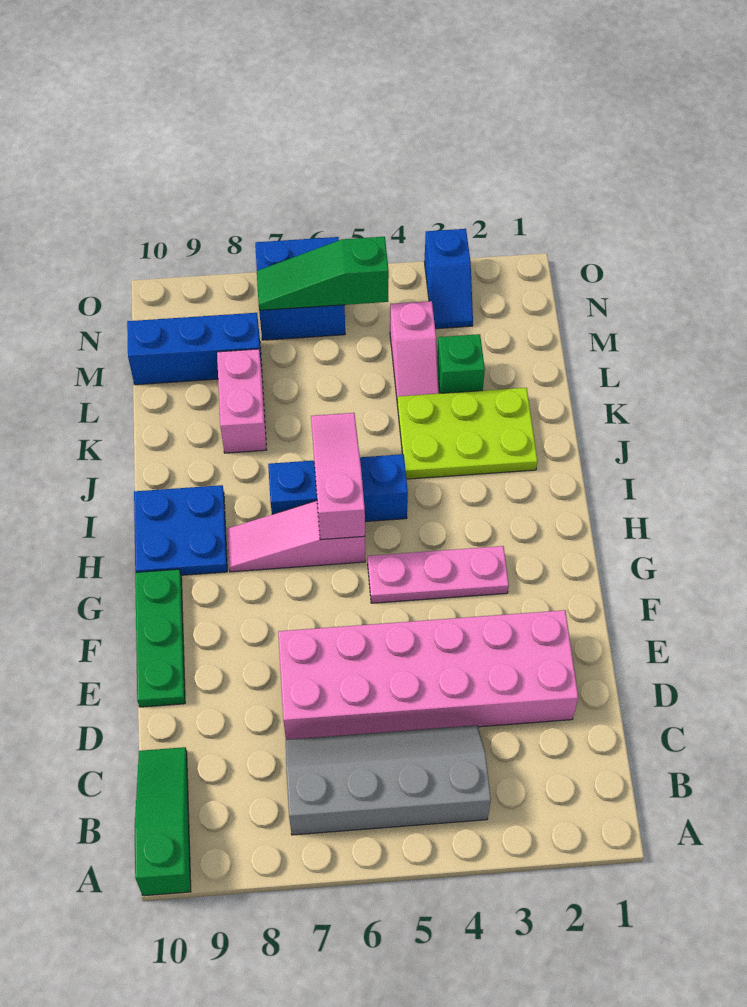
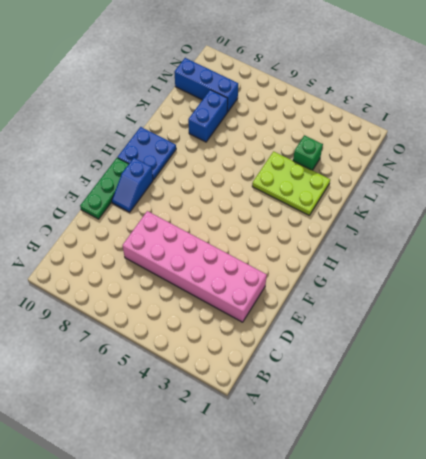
blue 1x2 slope [112,158,153,212] -> blue 1x2 slope moved to [424,229,473,329]
blue 1x2 brick [188,90,228,142] -> pink 1x2 brick [217,349,266,453]
none -> green 1x3 slope [135,747,191,896]
none -> grey 2x4 slope [286,725,491,835]
none -> pink 1x3 plate [368,546,509,603]

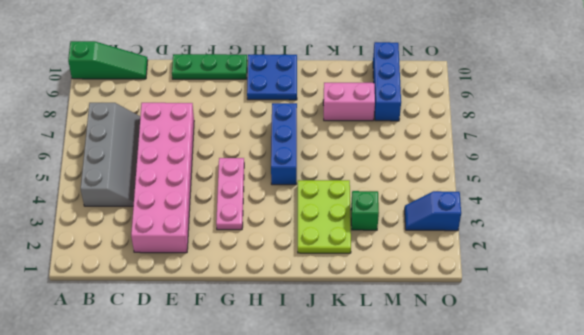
none -> pink 1x3 slope [227,501,365,572]
none -> pink 1x2 slope [390,301,439,403]
none -> blue 2x2 brick [255,237,345,340]

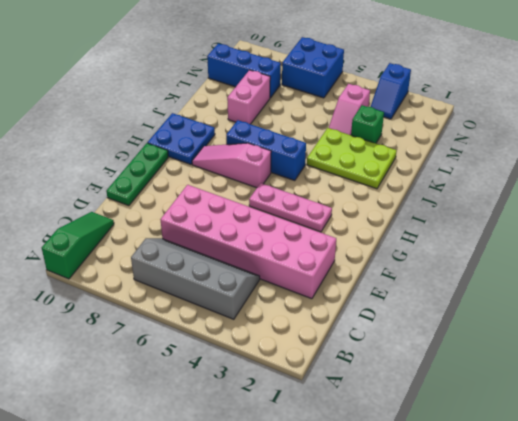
none -> pink 1x3 slope [311,413,365,540]
none -> green 1x3 slope [257,237,389,311]

